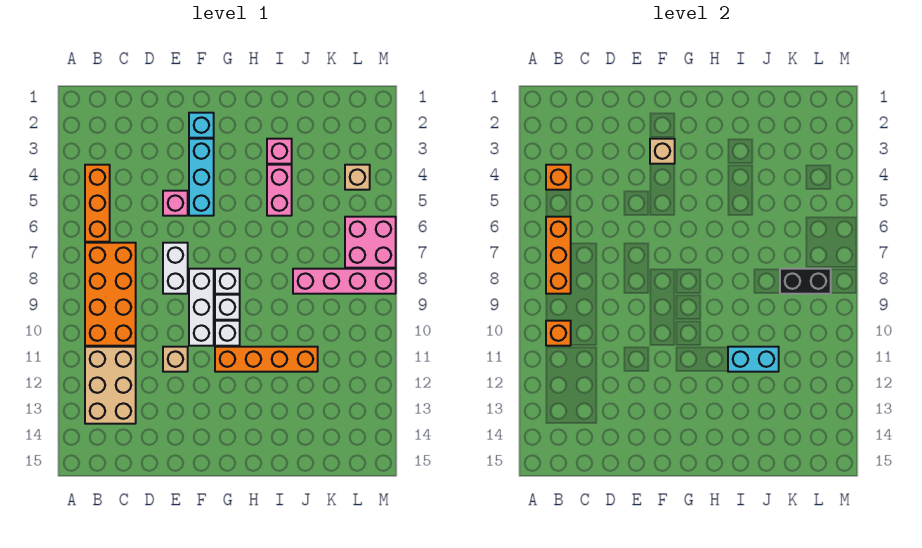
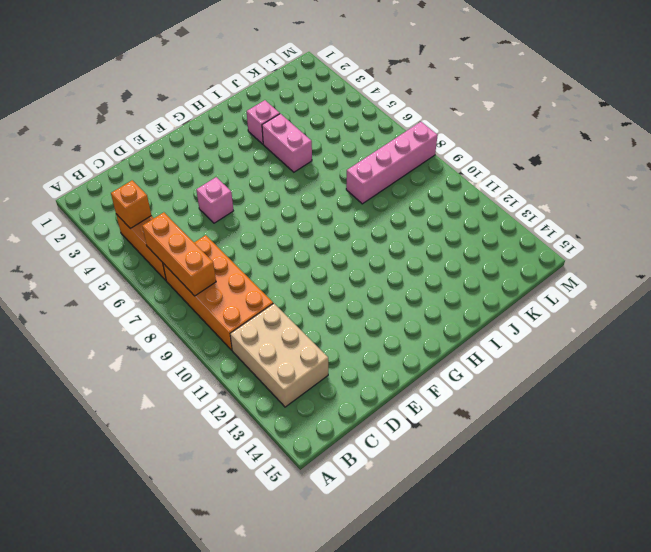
none -> white 1x2 brick [163,243,188,294]
none -> tan 1x1 brick [163,347,188,372]
none -> cyan 1x1 brick [189,113,214,138]

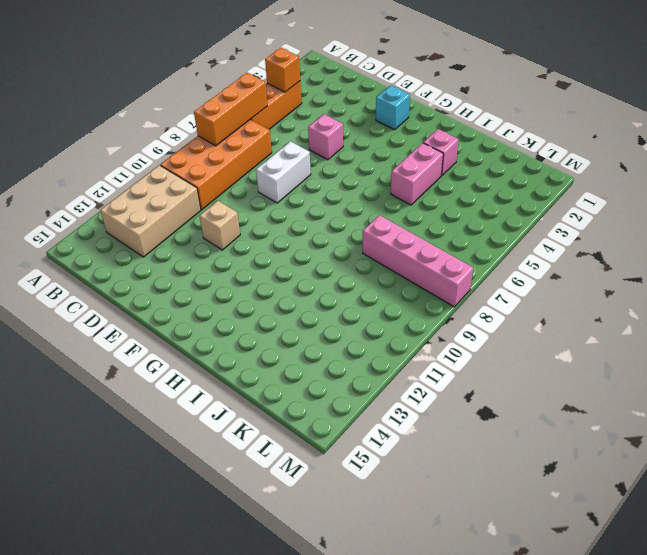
none -> cyan 1x3 brick [189,139,214,216]
none -> white 1x3 brick [189,269,214,346]
none -> white 1x1 brick [215,269,240,294]

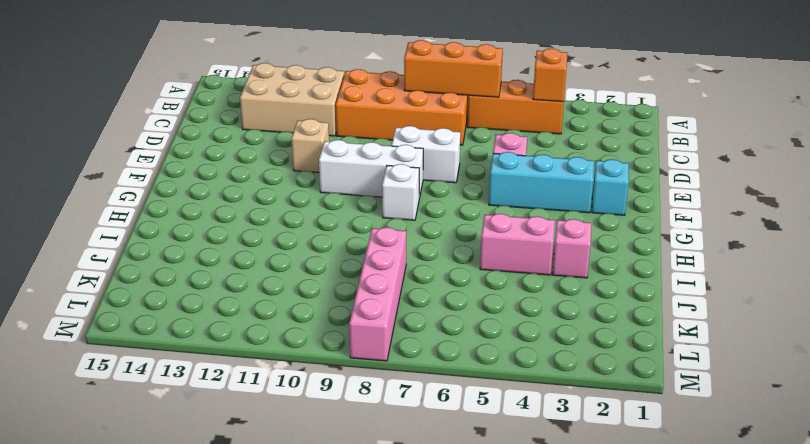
none -> white 1x1 brick [215,295,240,320]
none -> white 1x1 brick [215,321,240,346]
none -> orange 1x4 brick [215,347,318,372]

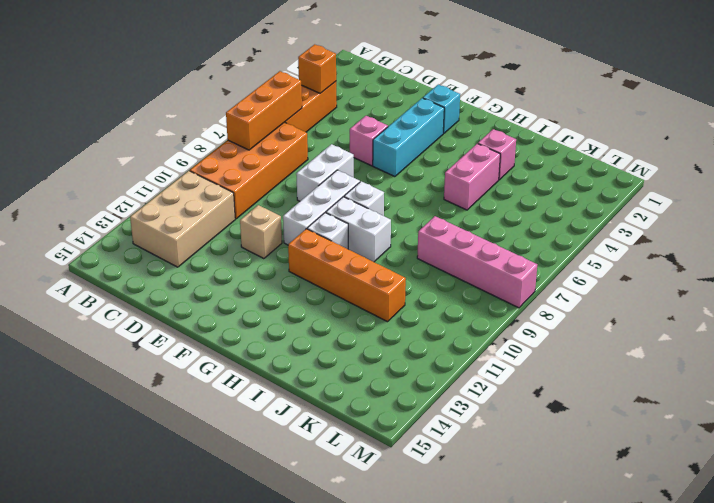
white 1x2 brick [326,197,391,262] -> white 1x1 brick [215,295,240,320]
none -> tan 1x1 brick [345,165,370,190]
none -> pink 2x2 brick [345,217,396,268]
none -> orange 1x1 brick [546,321,571,346]

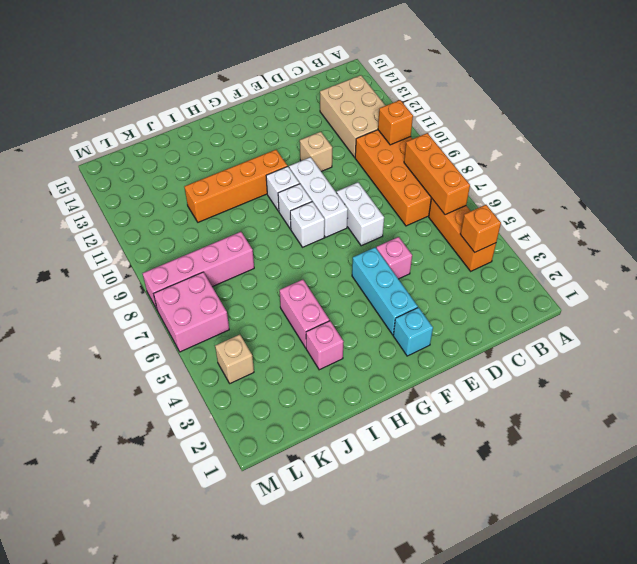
none -> tan 1x1 brick [650,139,675,164]
none -> cyan 1x2 brick [728,347,779,372]
none -> black 1x2 brick [780,269,831,294]

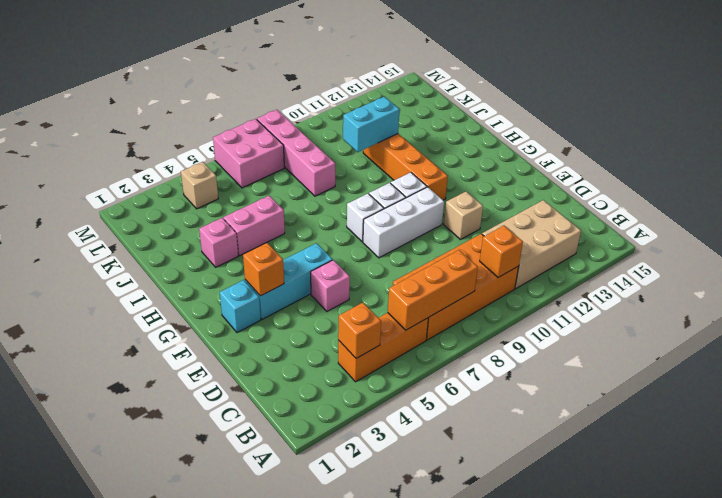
orange 1x1 brick [243,243,284,296] -> tan 1x1 brick [650,139,675,164]
cyan 1x2 brick [343,97,400,152] -> cyan 1x2 brick turned to [728,347,779,372]
none -> white 1x2 brick [163,243,188,294]
none -> black 1x2 brick [780,269,831,294]

